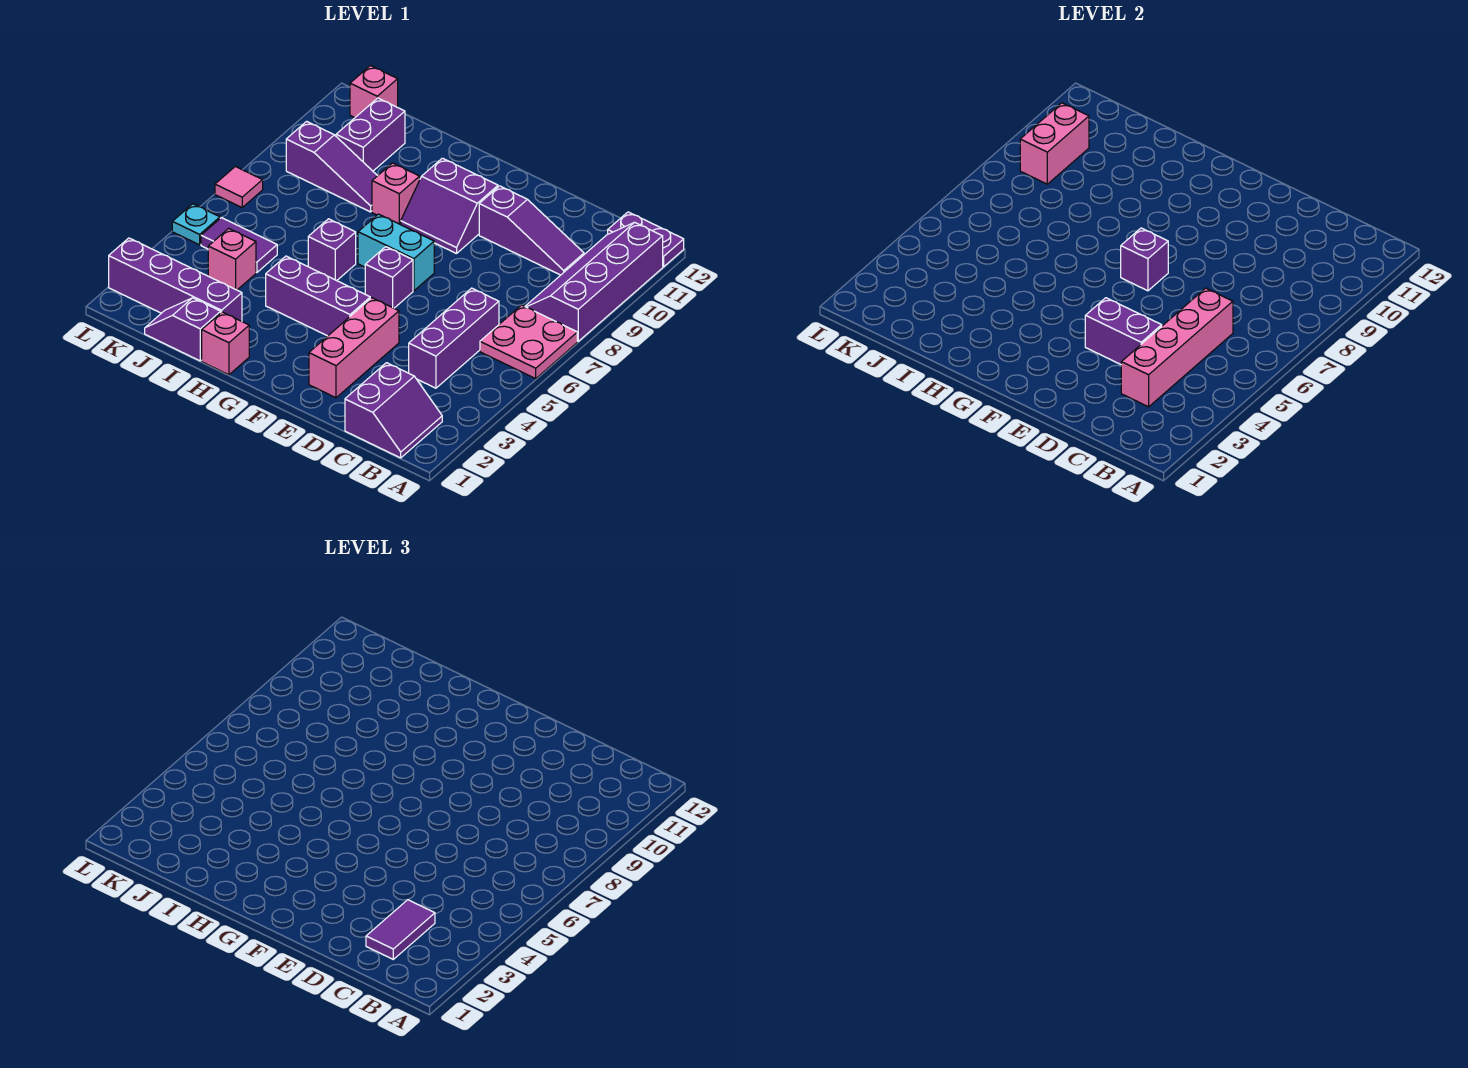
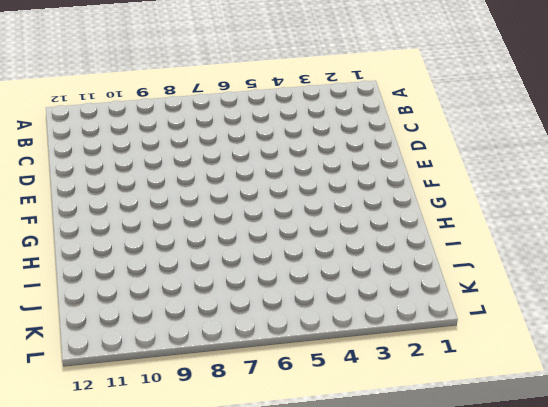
none -> pink 2x2 plate [480,305,577,379]
none -> purple 2x4 slope [525,222,663,341]
none -> purple 1x2 plate [608,212,684,267]

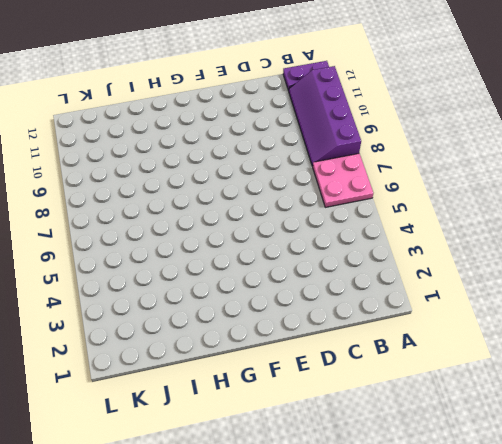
none -> purple 2x2 slope [345,363,442,458]
none -> purple 1x3 brick [409,288,499,388]
none -> purple 1x3 slope [479,186,584,275]

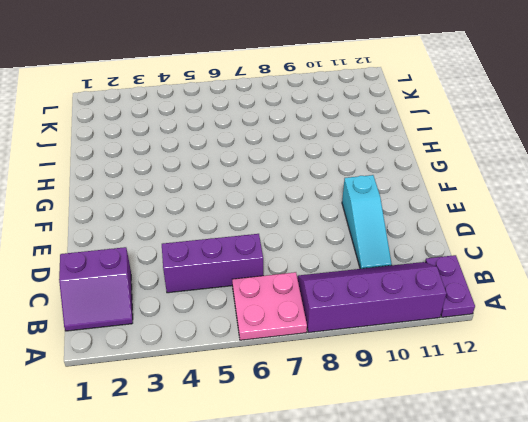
cyan 1x3 slope [342,175,392,269] -> purple 1x3 slope [479,186,584,275]
none -> pink 1x3 brick [309,298,399,398]
none -> purple 1x3 brick [266,256,370,336]
none -> purple 1x1 brick [365,247,413,308]

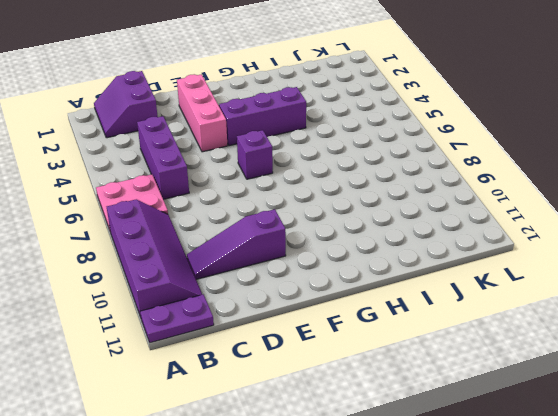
none -> cyan 1x2 brick [358,214,434,291]
none -> purple 2x2 slope [401,158,498,254]
none -> pink 1x1 brick [202,312,249,375]

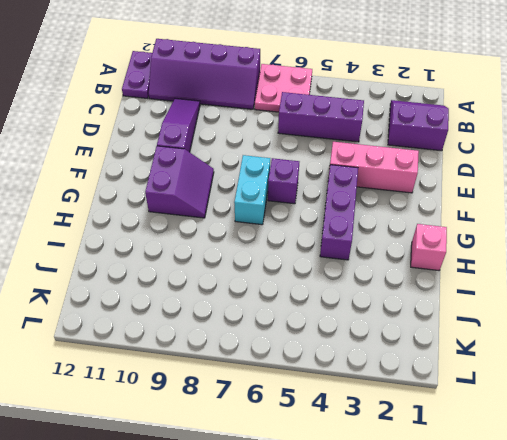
none -> purple 1x1 brick [308,219,356,281]
none -> pink 1x1 brick [372,163,420,225]
none -> purple 1x2 slope [145,298,221,361]

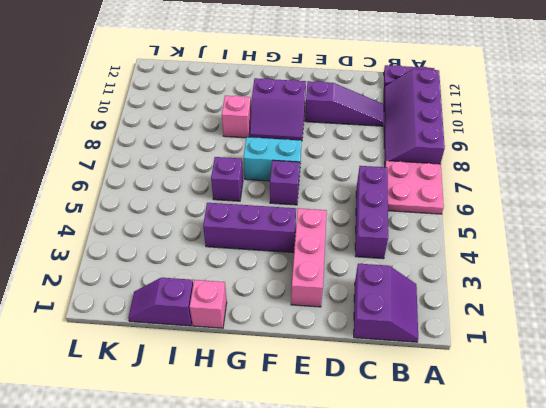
none -> purple 1x4 brick [109,238,242,321]
none -> purple 1x3 slope [286,121,377,212]
none -> pink 1x1 brick [208,228,256,290]

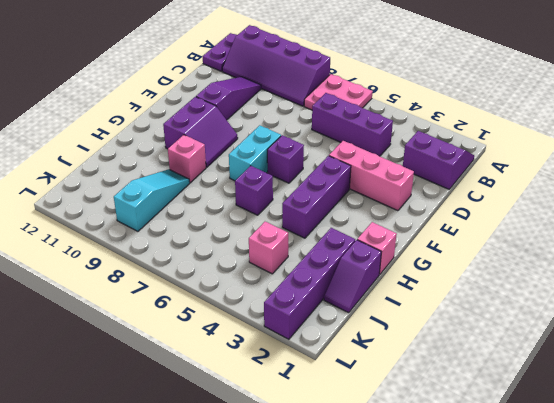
cyan 1x3 slope [114,169,190,231] -> purple 1x3 slope [286,121,377,212]
none -> purple 1x2 tile [201,218,277,273]
none -> purple 1x2 brick [336,98,405,171]
none -> pink 1x1 brick [350,66,398,117]

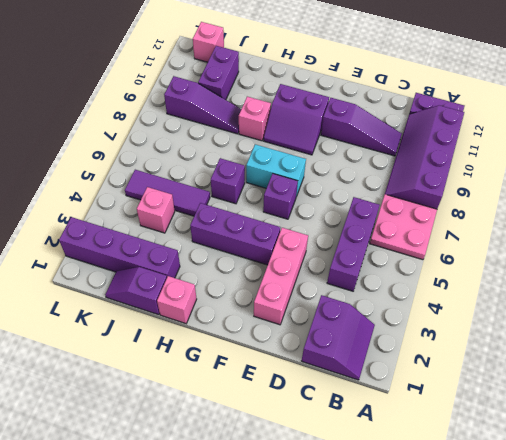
purple 1x3 tile [125,170,210,216] -> purple 1x2 tile [201,218,277,273]
none -> cyan 1x1 plate [172,204,220,245]
none -> pink 1x1 tile [215,166,263,207]
none -> pink 1x4 brick [1121,288,1233,407]

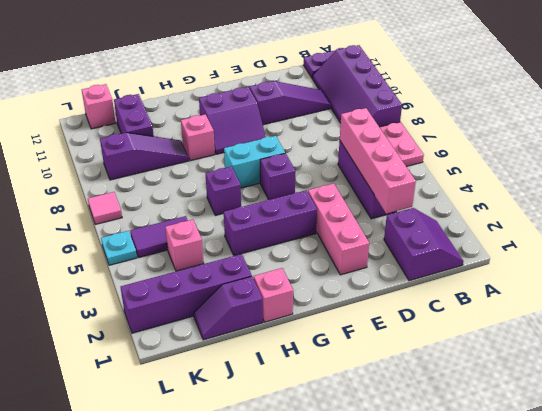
none -> purple 1x2 brick [1085,298,1162,364]
none -> purple 1x1 brick [1121,228,1168,291]
none -> pink 1x2 brick [1020,103,1089,184]

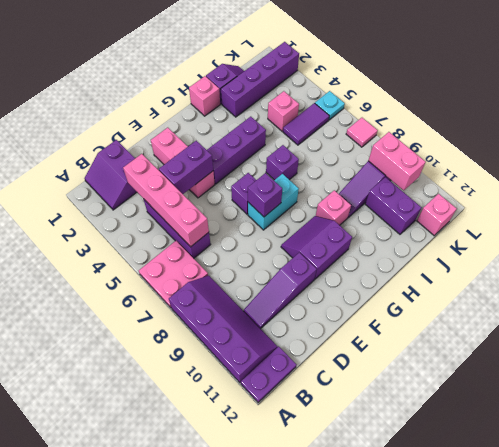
none -> purple 1x2 tile [366,900,435,959]

